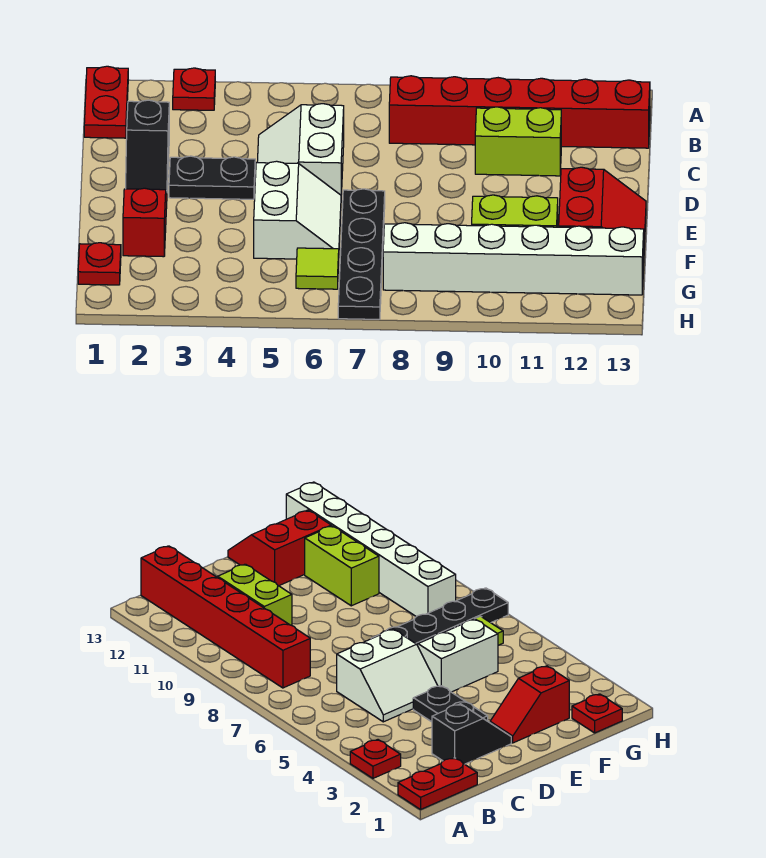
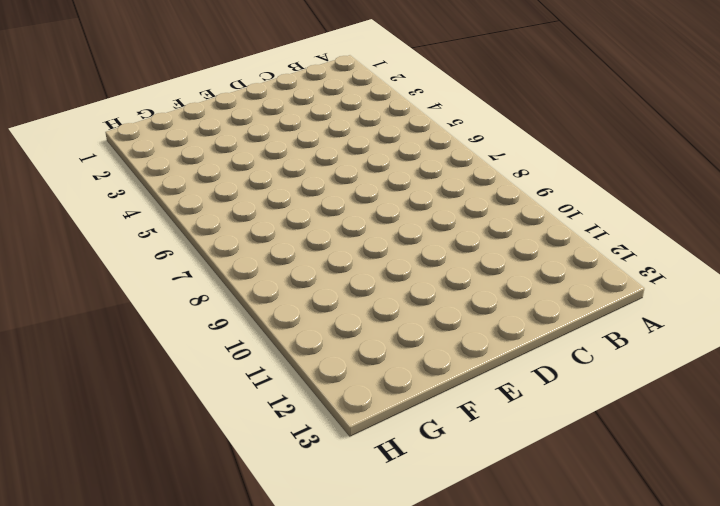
none -> red 1x2 plate [84,66,128,138]
none -> red 1x1 plate [173,68,215,110]
none -> red 1x6 brick [389,76,650,148]

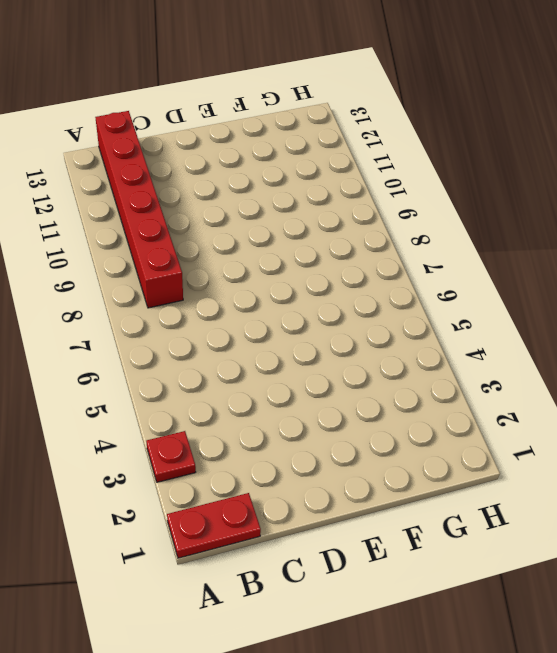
none -> black 1x2 slope [126,100,169,191]
none -> white 2x2 slope [257,104,344,195]
none -> lime 1x2 brick [475,107,561,176]

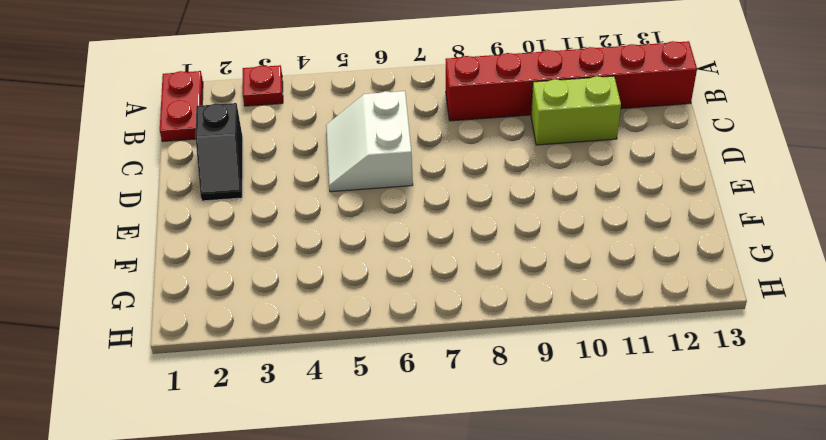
none -> black 1x2 plate [169,156,255,199]
none -> red 1x2 slope [123,188,167,257]
none -> white 2x2 slope [254,161,341,259]

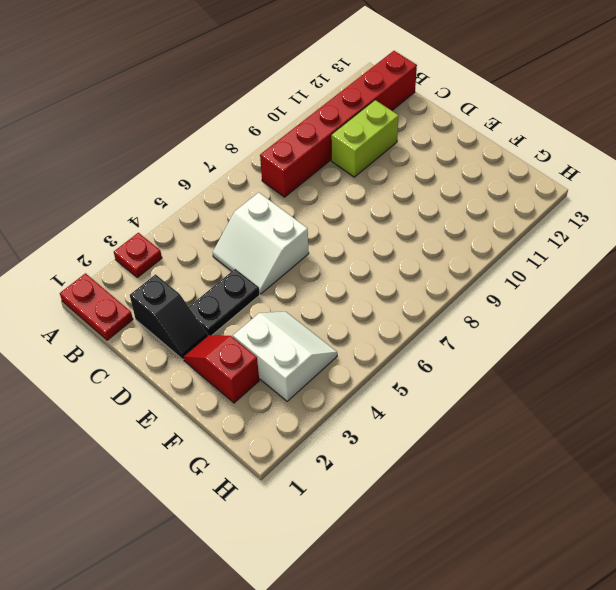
white 2x2 slope [233,312,337,401] -> white 2x2 slope moved to [254,161,341,259]
none -> black 1x4 plate [338,189,385,319]
none -> red 2x2 slope [559,167,646,247]
none -> lime 1x2 brick [472,195,558,227]

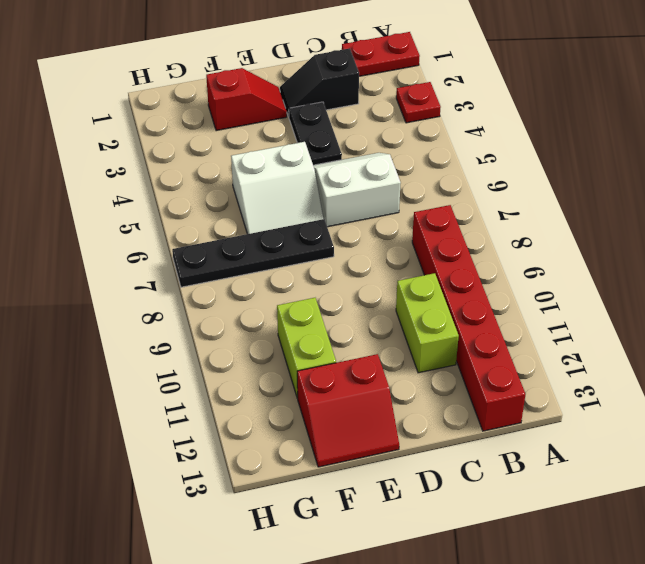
none -> red 1x1 plate [78,243,121,285]
none -> lime 1x1 tile [296,248,339,289]
none -> white 1x6 brick [383,223,644,295]

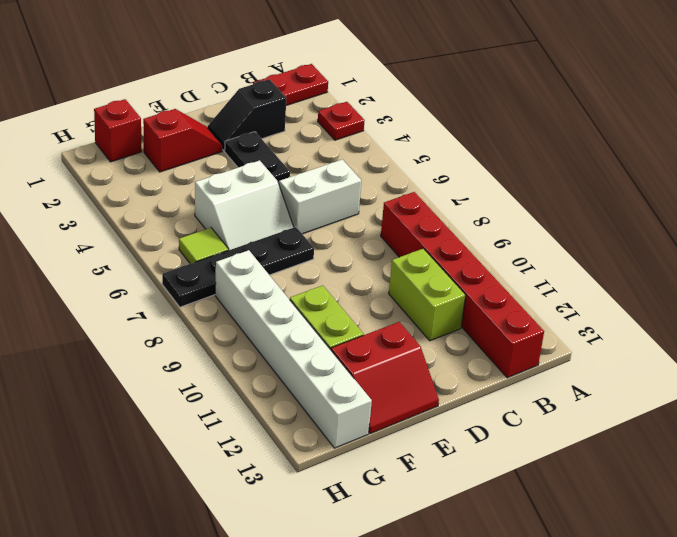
red 1x1 brick [94,99,142,162] -> red 1x1 plate [78,243,121,285]

